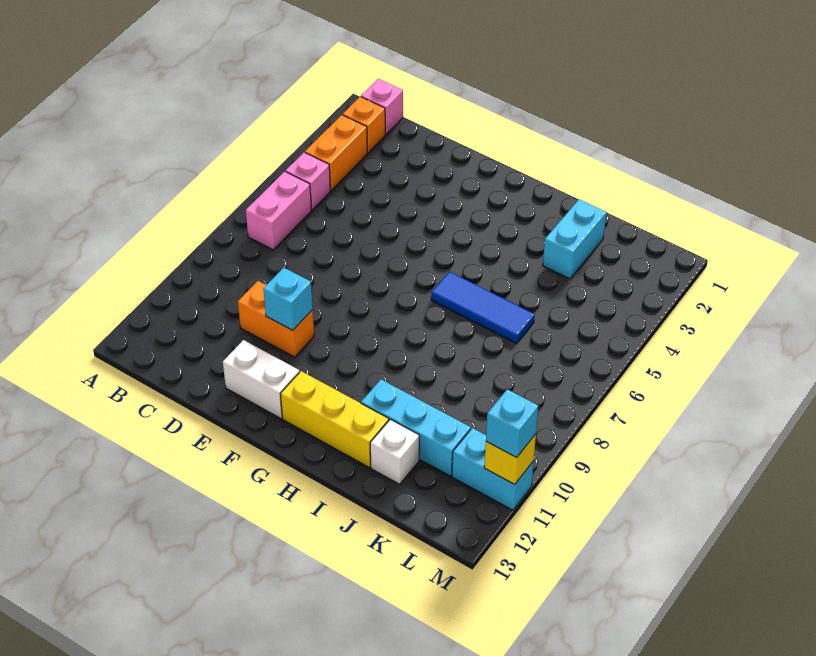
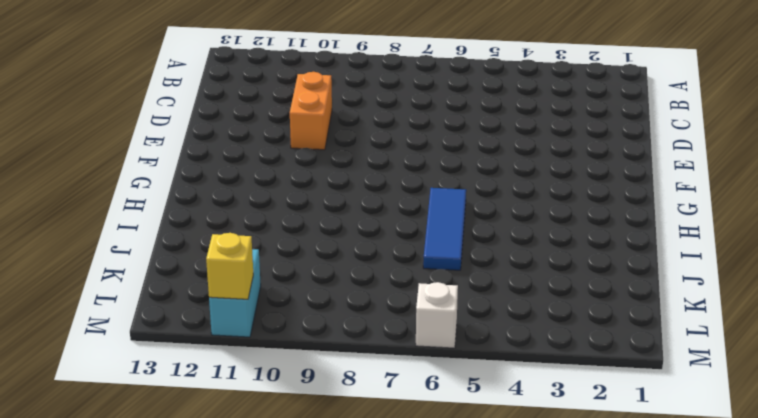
white 1x1 brick [416,282,458,348] -> white 1x1 brick moved to [370,419,419,484]
none -> pink 1x1 brick [361,79,403,134]
none -> orange 1x1 brick [343,97,385,153]
none -> orange 1x2 brick [305,115,367,190]

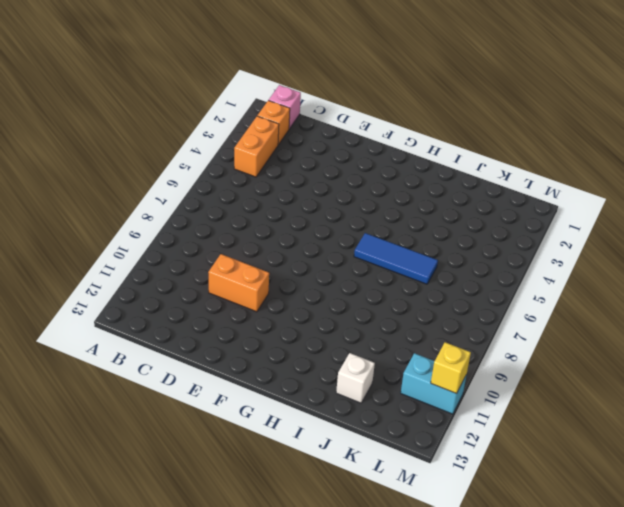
none -> pink 1x1 brick [286,152,330,210]
none -> pink 1x2 brick [246,172,311,250]
none -> white 1x2 brick [223,340,300,418]

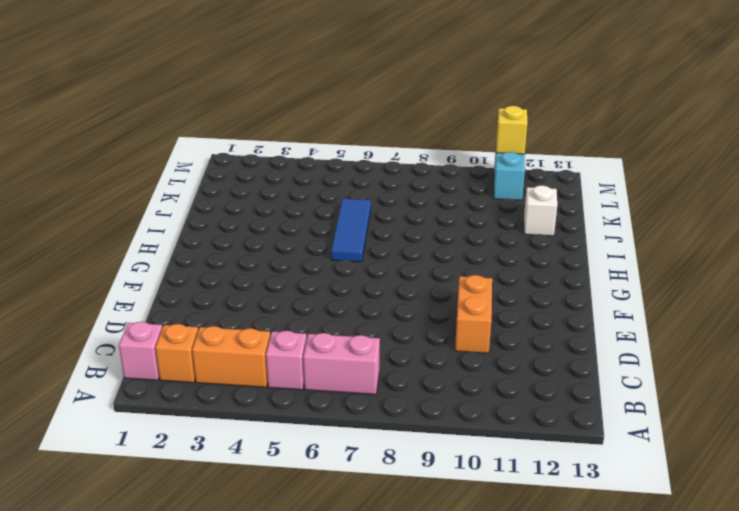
none -> white 1x2 brick [223,340,300,418]
none -> yellow 1x3 brick [281,371,389,467]
none -> cyan 1x3 brick [361,380,471,476]

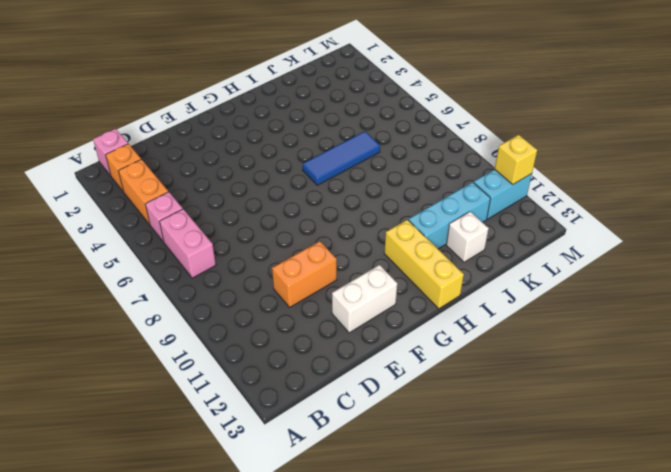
yellow 1x3 brick [384,220,464,309] -> yellow 1x3 brick turned to [281,371,389,467]
none -> cyan 1x2 brick [543,199,606,279]
none -> cyan 1x1 brick [263,268,313,330]
none -> cyan 1x1 brick [486,389,538,457]

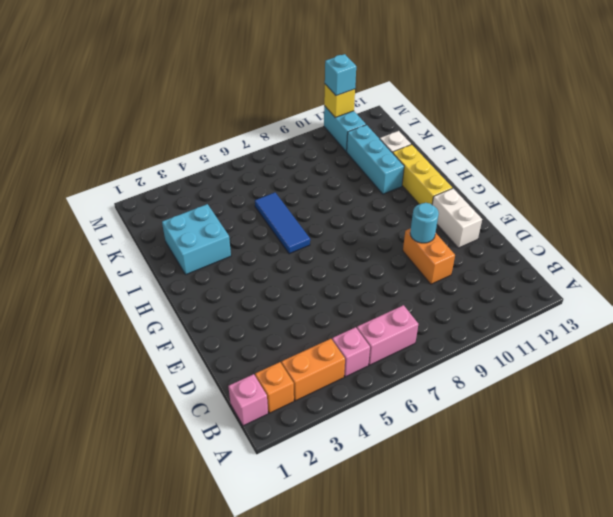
cyan 1x1 round brick [410,203,439,243] -> cyan 1x1 brick [263,268,313,330]
cyan 2x2 brick [162,204,231,275] -> cyan 1x2 brick [543,199,606,279]

